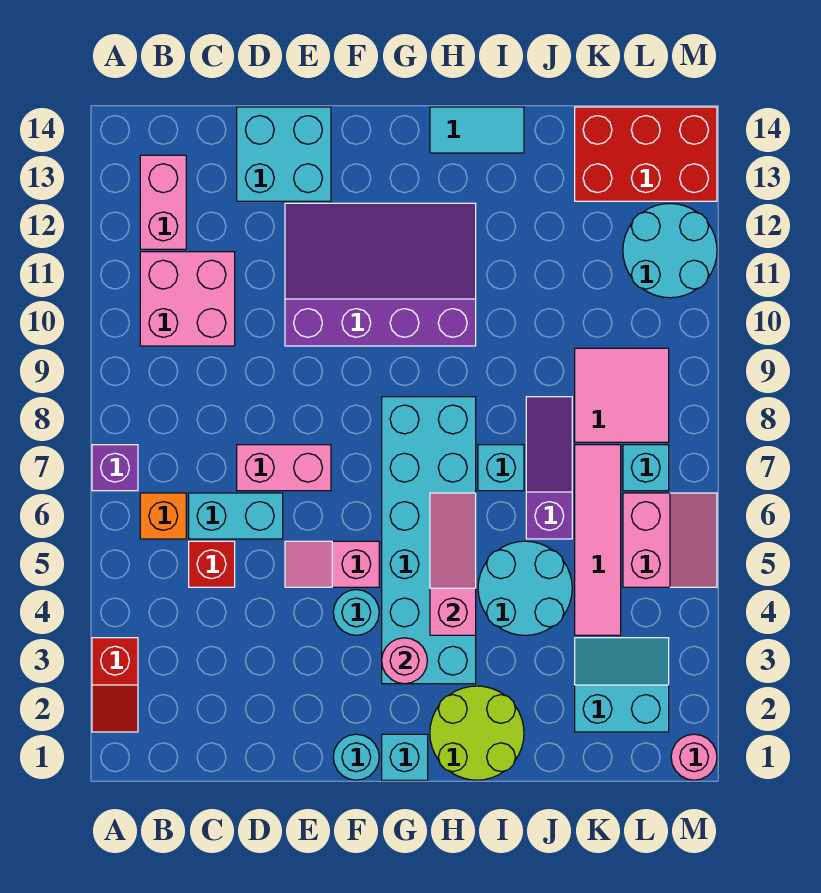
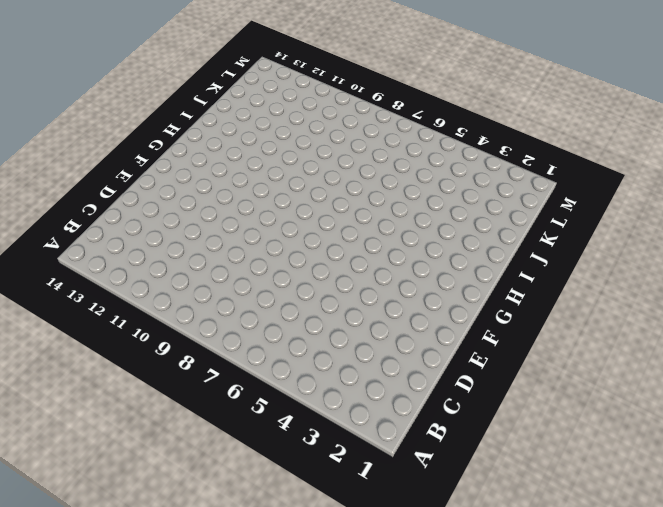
none -> red 1x2 slope [92,638,138,732]
none -> purple 1x1 brick [92,445,138,491]
none -> orange 1x1 brick [140,493,186,539]
none -> pink 2x2 brick [140,252,235,346]

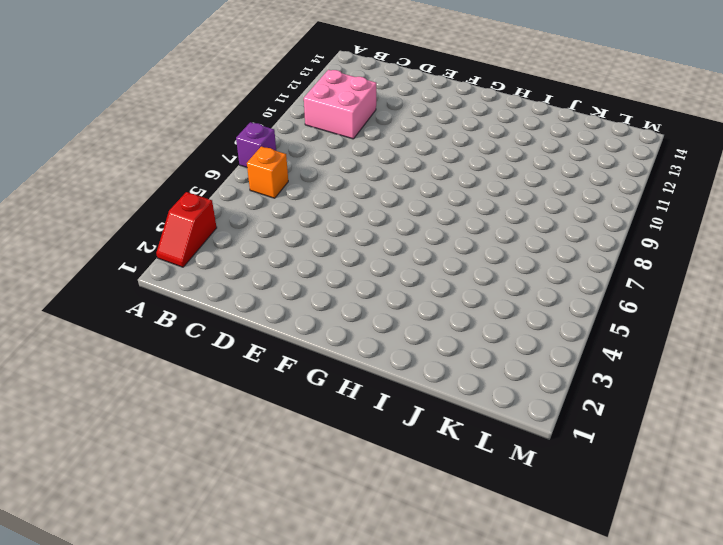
none -> pink 1x2 brick [140,155,186,249]
none -> red 1x1 brick [189,541,235,587]
none -> cyan 1x2 brick [189,493,283,539]
none -> pink 1x2 brick [237,445,331,491]

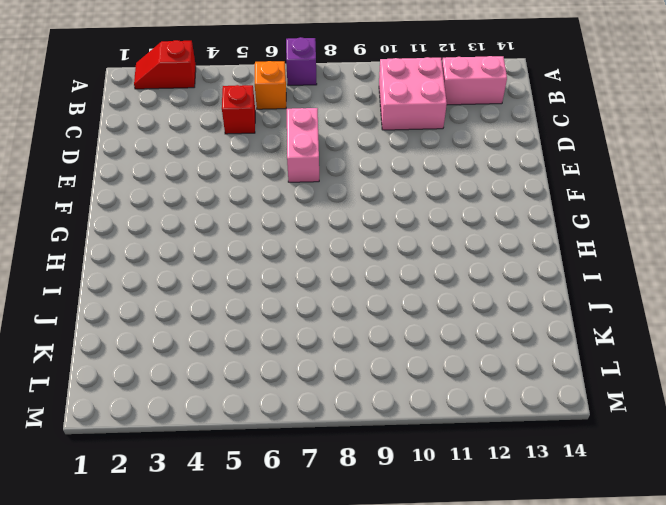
none -> cyan 1x2 brick [189,493,283,539]
none -> cyan 2x2 brick [237,107,331,201]
none -> pink 1x2 slope [285,541,379,587]
none -> purple 3x4 slope [285,203,476,346]

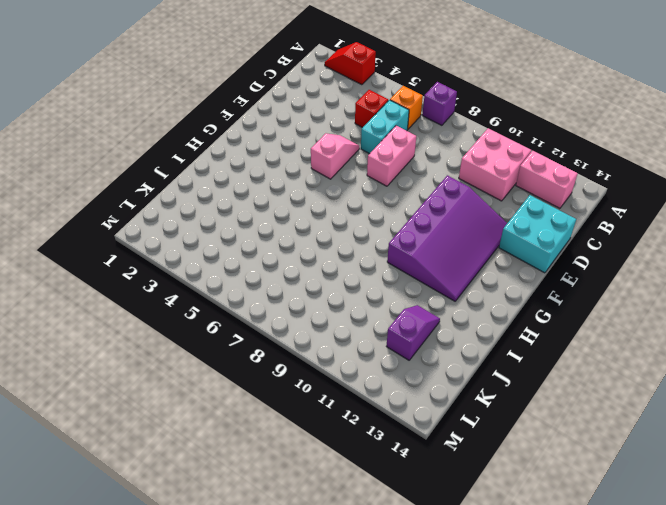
purple 1x2 slope [386,305,440,360] -> none
none -> cyan 1x1 round brick [333,734,379,780]
none -> cyan 1x1 round brick [333,590,379,635]
none -> cyan 1x1 brick [382,734,428,780]
none -> cyan 2x6 brick [382,397,476,684]

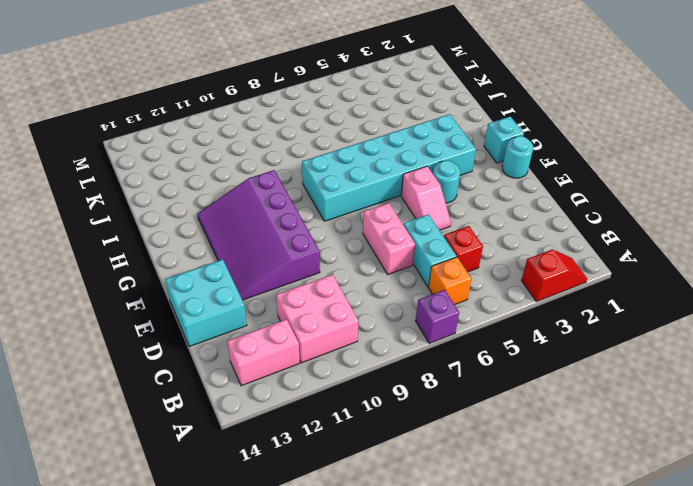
none -> lime 2x2 round brick [430,686,524,780]
none -> cyan 1x2 tile [430,107,524,153]
none -> cyan 2x2 round brick [478,541,572,635]
none -> cyan 1x1 brick [478,445,524,491]

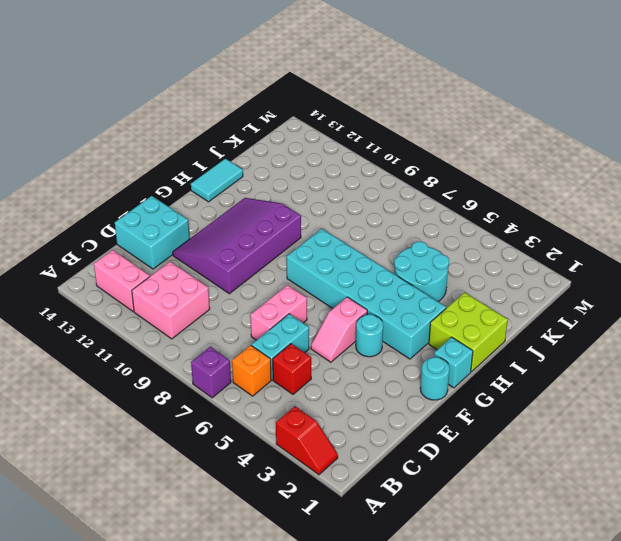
lime 2x2 brick [429,292,508,372] -> lime 2x2 round brick [430,686,524,780]
none -> cyan 1x1 brick [478,445,524,491]
none -> purple 1x3 slope [526,397,572,539]
none -> cyan 2x2 slope [575,638,669,732]
none -> pink 1x4 tile [575,445,621,635]

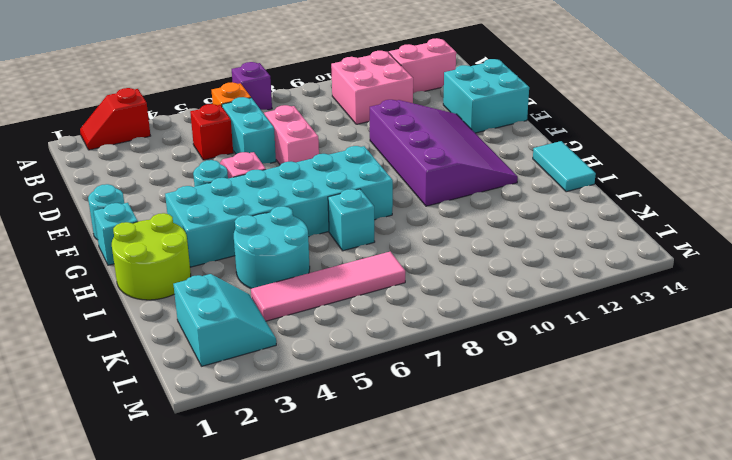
none -> purple 1x3 slope [526,397,572,539]
none -> pink 2x2 tile [575,348,669,442]
none -> red 2x3 brick [575,107,717,201]
none -> pink 2x2 slope [623,493,717,587]

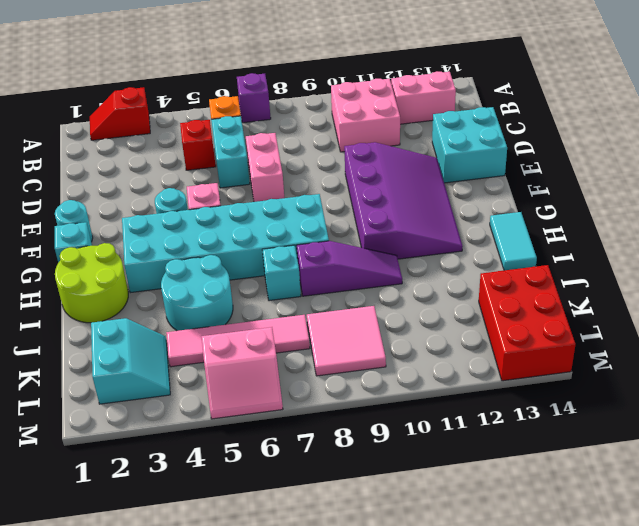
purple 1x3 slope [297,241,402,296] -> purple 1x3 slope moved to [526,397,572,539]
none -> cyan 1x1 brick [623,445,669,491]
none -> cyan 2x2 round brick [623,204,717,298]
none -> pink 1x1 round brick [671,734,717,780]
none -> pink 1x1 round brick [382,638,427,684]

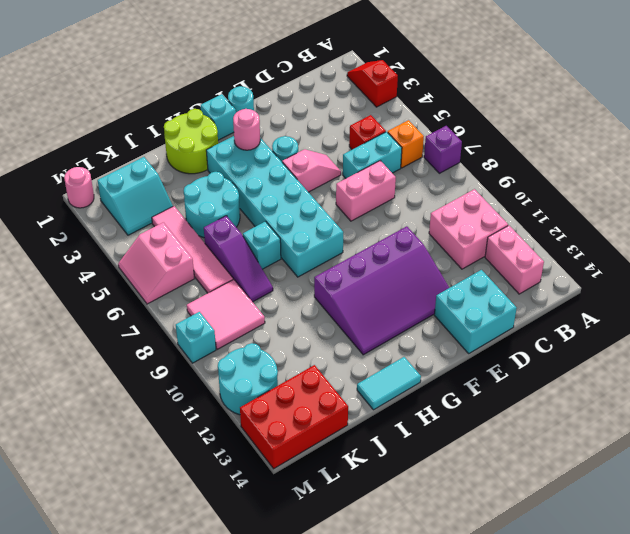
cyan 1x1 brick [176,312,216,363] -> cyan 1x1 brick moved to [623,445,669,491]
none -> pink 1x3 slope [430,493,476,635]

